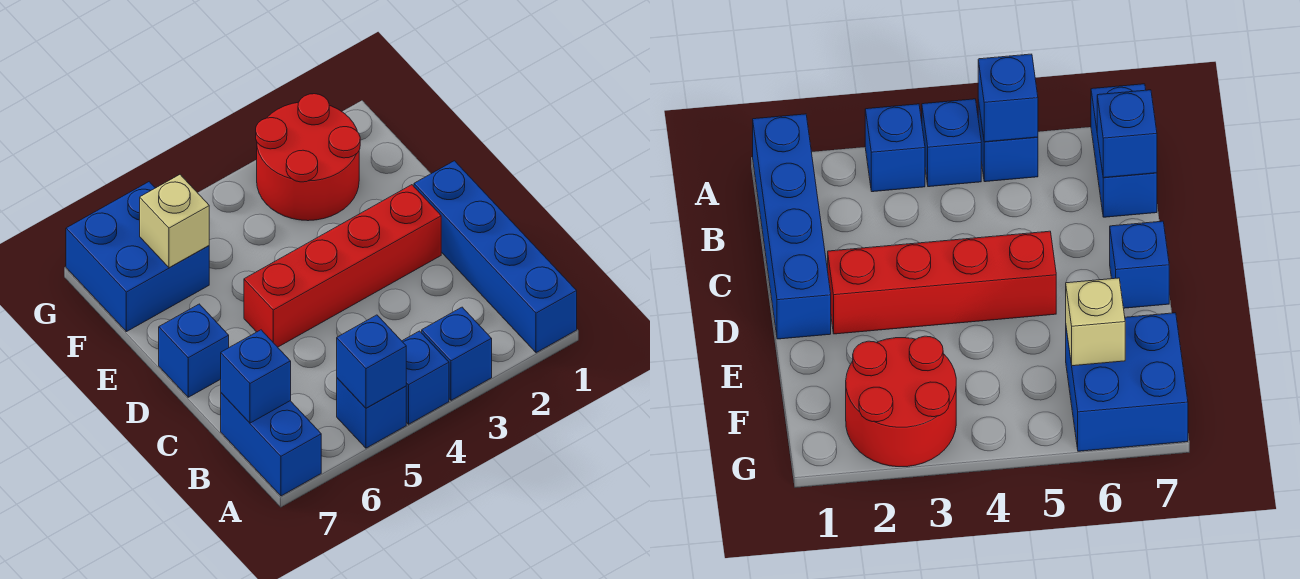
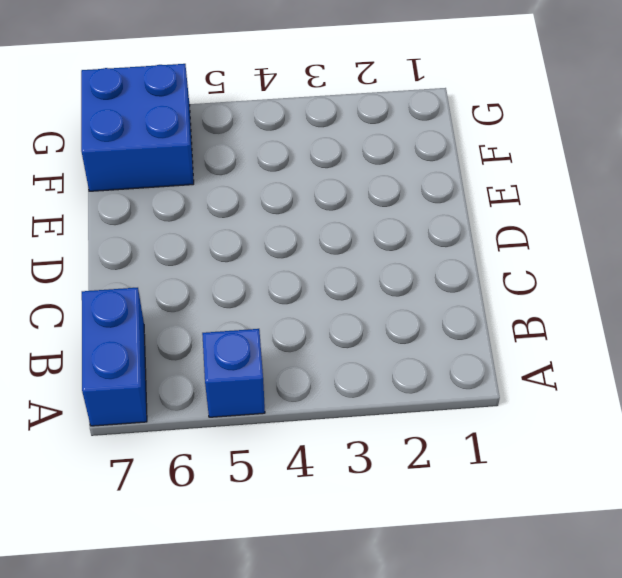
none -> blue 1x4 brick [414,161,577,353]
none -> blue 1x1 brick [422,307,492,400]
none -> blue 1x1 brick [402,331,449,424]

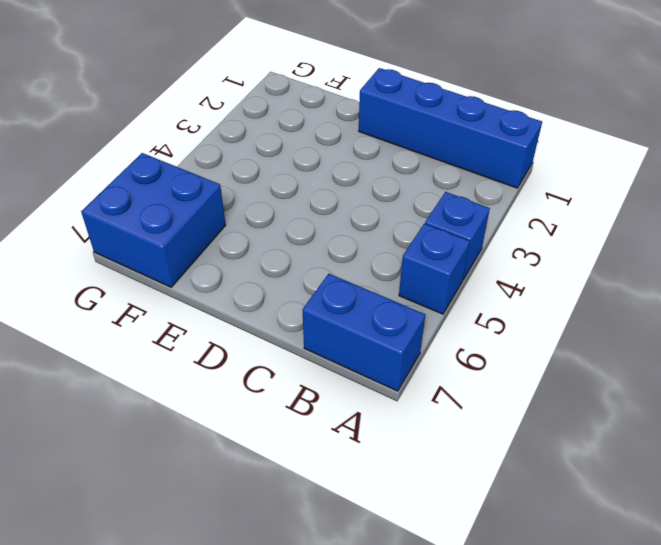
none -> blue 1x1 brick [422,307,492,400]
none -> red 1x4 brick [244,185,441,347]
none -> blue 1x1 brick [159,304,229,397]

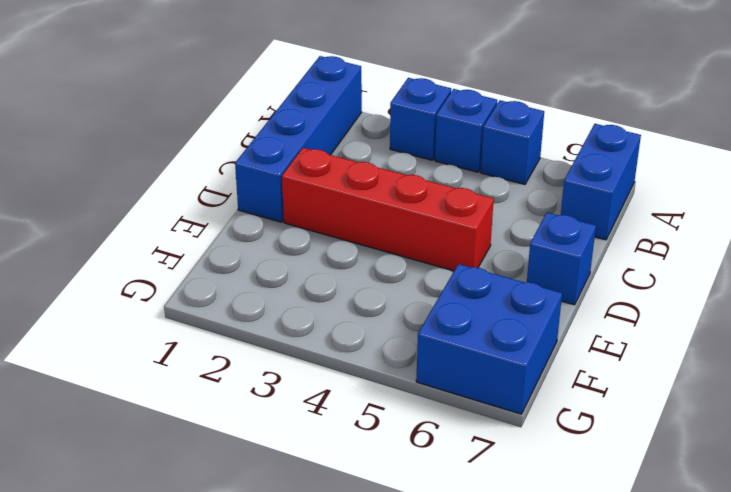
none -> red 2x2 round brick [256,94,360,221]
none -> blue 1x1 brick [337,315,406,408]
none -> blue 1x1 brick [221,330,291,423]

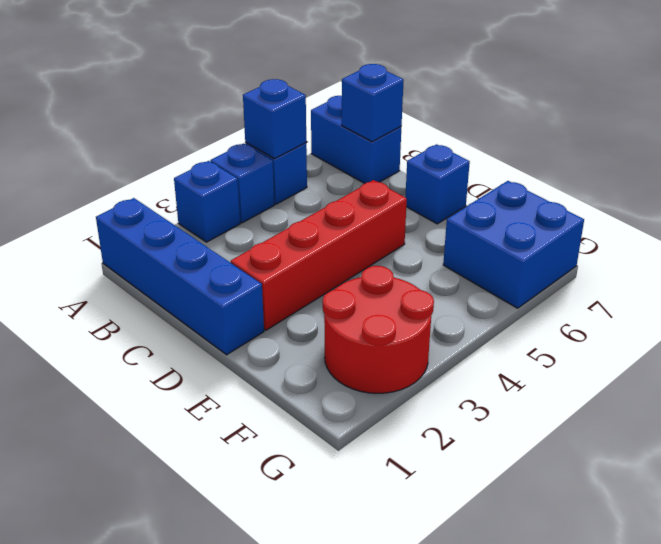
none -> tan 1x1 brick [140,175,209,268]

